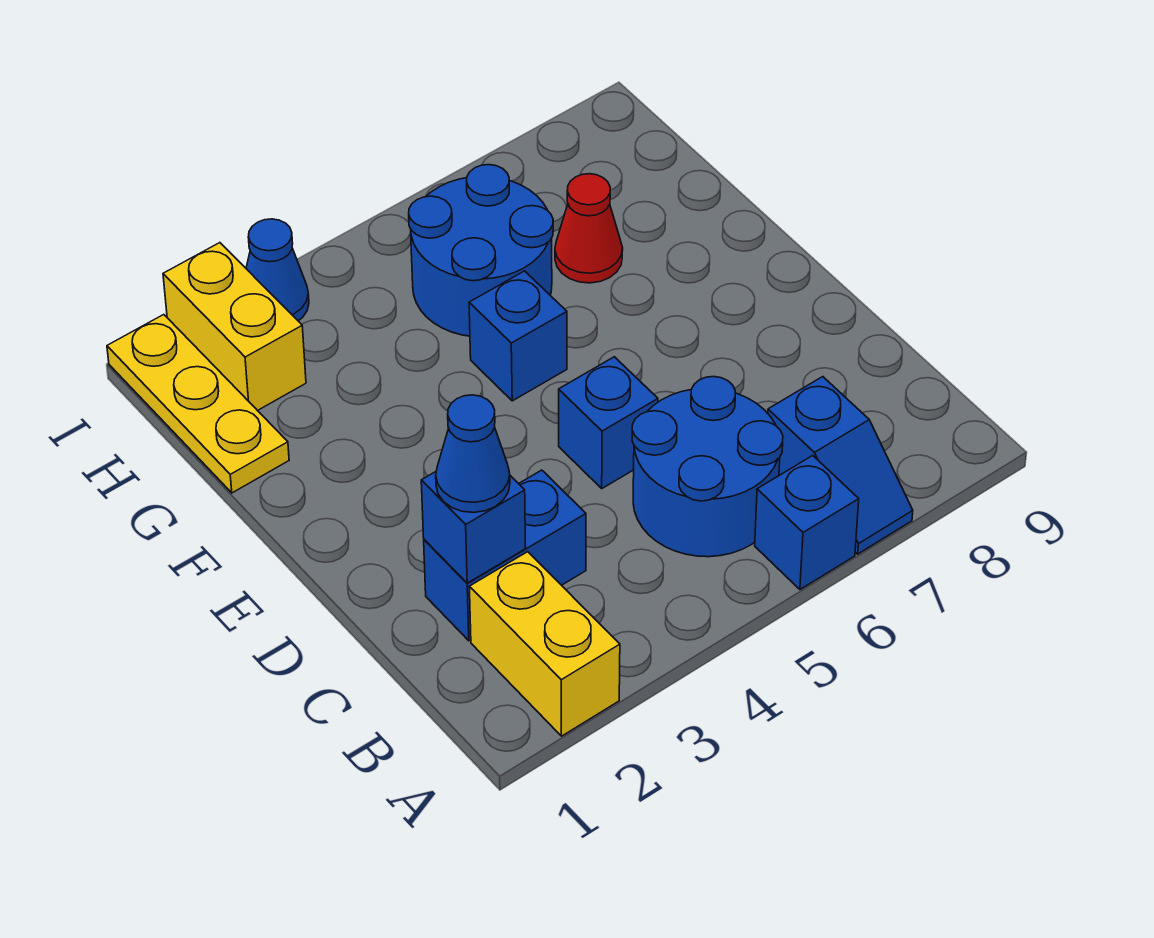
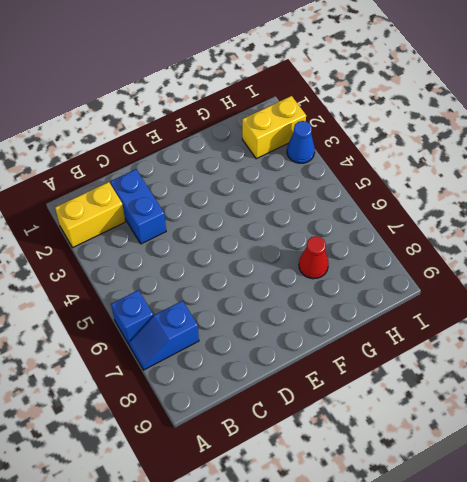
none -> blue 2x2 round brick [632,377,783,557]
none -> blue 1x1 brick [559,357,658,488]
none -> blue 1x1 brick [469,271,567,401]

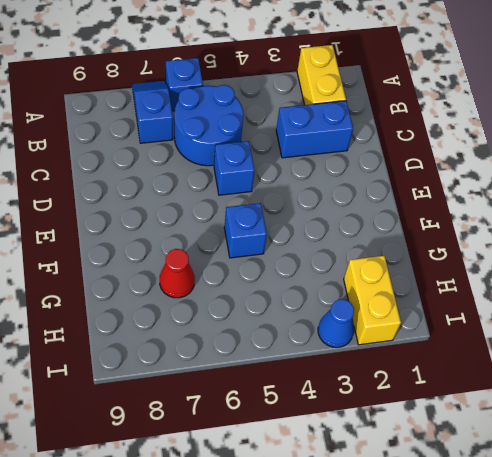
none -> yellow 1x3 plate [107,315,289,493]
none -> blue 2x2 round brick [409,165,553,336]
none -> blue 1x1 brick [421,472,526,583]

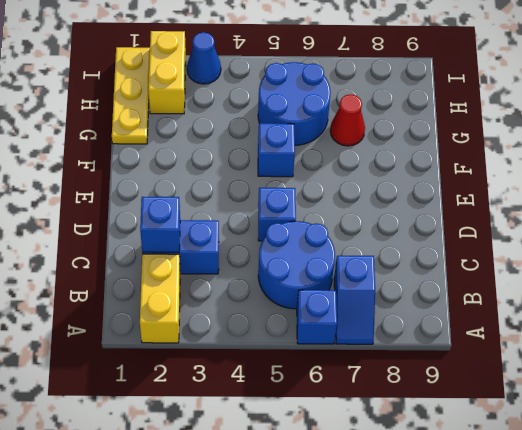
none -> blue 1x1 cone [436,395,510,513]

